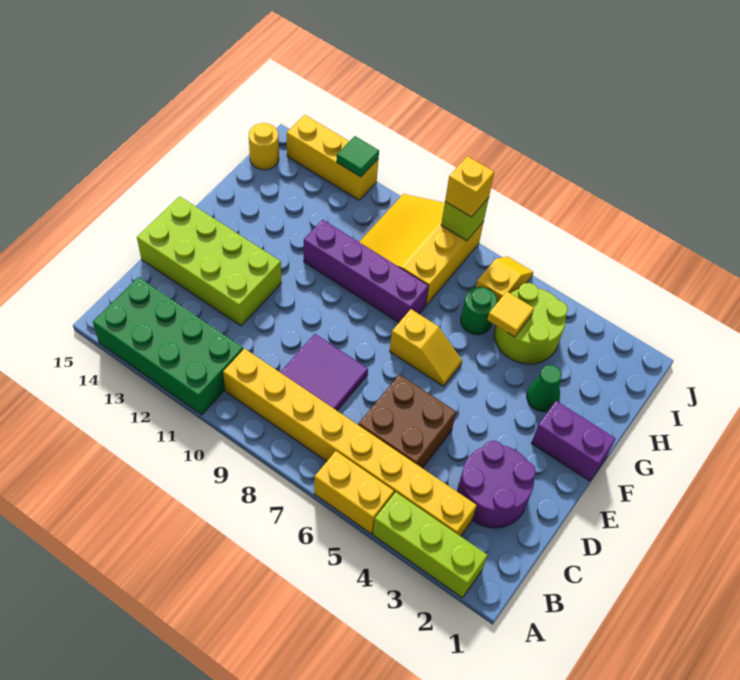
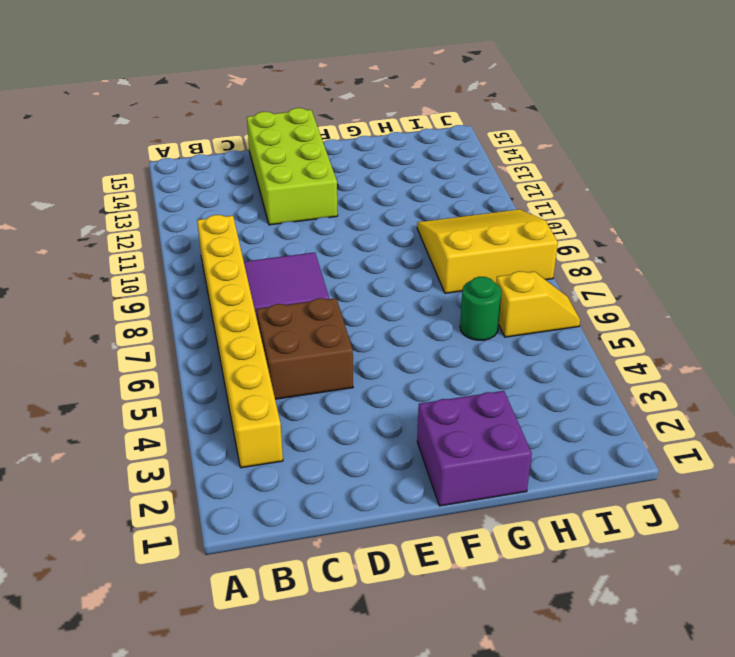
purple 2x2 brick [417,391,532,506] -> purple 1x2 brick [532,401,616,481]
none -> lime 1x3 brick [373,492,487,598]
none -> yellow 1x2 brick [314,451,394,534]
none -> green 2x4 brick [93,277,243,415]

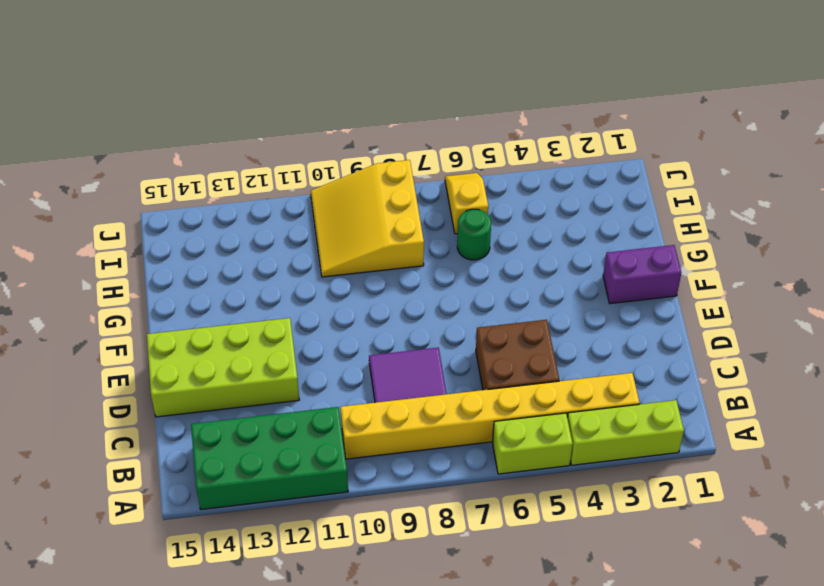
lime 1x2 brick [493,413,573,474] -> yellow 1x2 brick [314,451,394,534]
none -> purple 2x2 round brick [458,441,536,528]
none -> yellow 1x2 slope [390,309,462,386]
none -> green 1x1 cone [527,365,562,412]

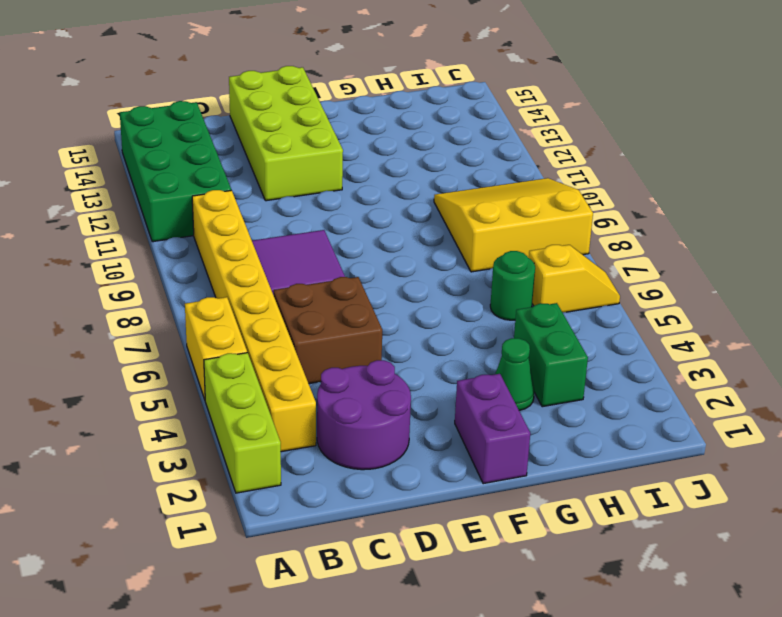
green 1x2 brick [514,303,588,407] -> lime 2x2 round brick [494,283,568,364]
none -> yellow 1x2 slope [390,309,462,386]
none -> purple 1x4 brick [304,220,429,322]
none -> yellow 1x1 round brick [249,123,279,170]

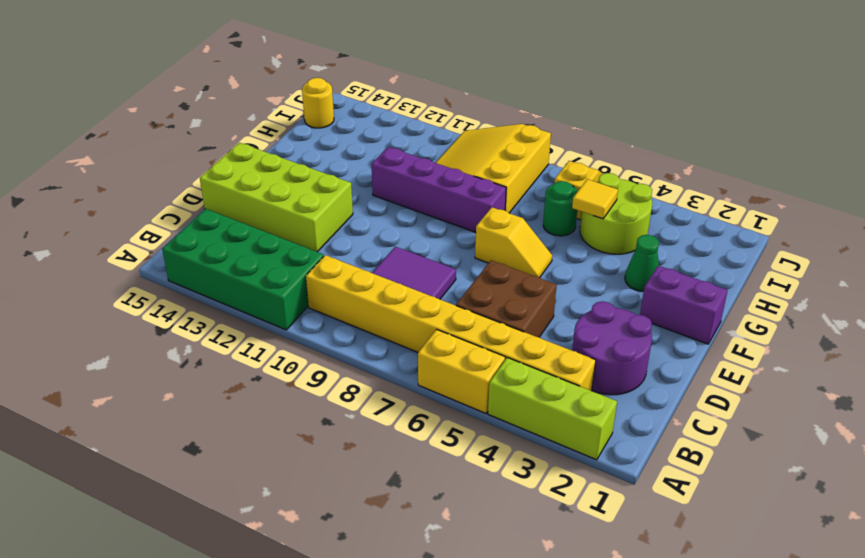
none -> yellow 1x3 brick [287,115,378,200]
none -> lime 1x1 brick [441,198,489,241]
none -> green 1x1 tile [337,136,379,177]

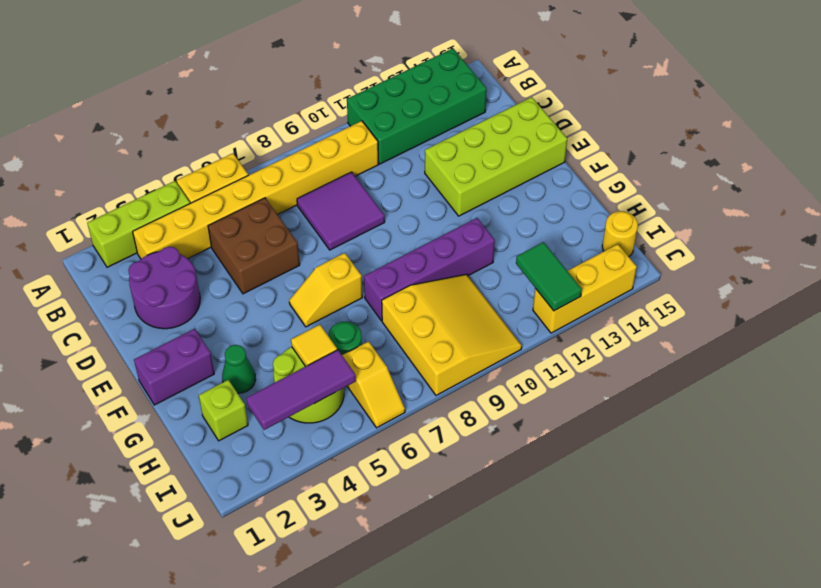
lime 1x1 brick [199,380,248,441] -> lime 1x1 brick moved to [441,198,489,241]
purple 1x3 tile [246,350,356,430] -> none
green 1x2 tile [516,242,582,311] -> green 1x1 tile [337,136,379,177]
none -> yellow 1x1 brick [445,156,494,217]

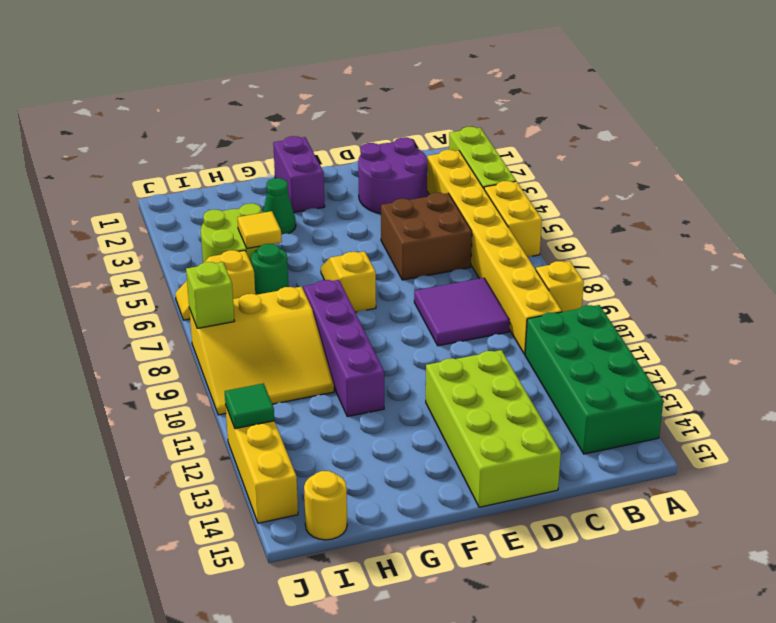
yellow 1x1 brick [536,261,584,312] -> yellow 1x1 brick moved to [445,156,494,217]

